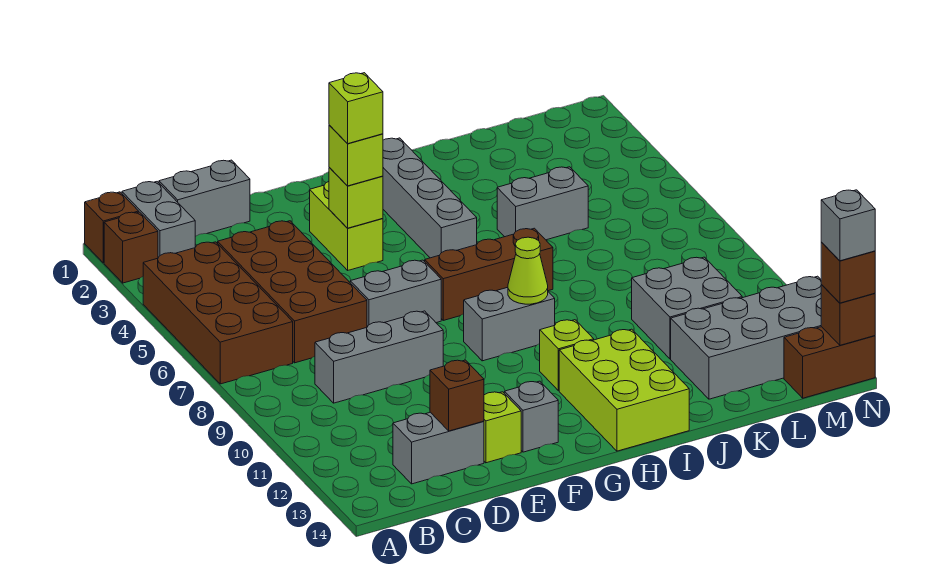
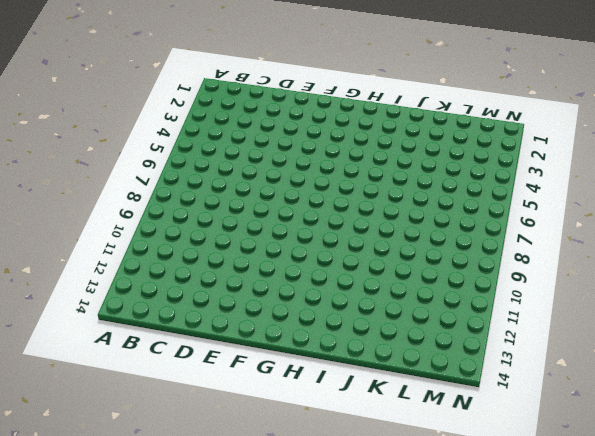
none -> brown 1x1 brick [85,192,139,263]
none -> brown 1x1 brick [104,212,158,283]
none -> brown 2x4 brick [143,242,293,384]

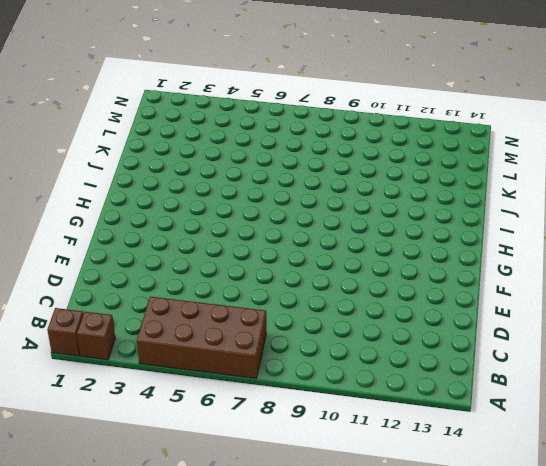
none -> grey 1x2 brick [122,182,195,258]
none -> grey 1x2 brick [159,160,250,236]
none -> brown 2x4 brick [218,221,367,363]

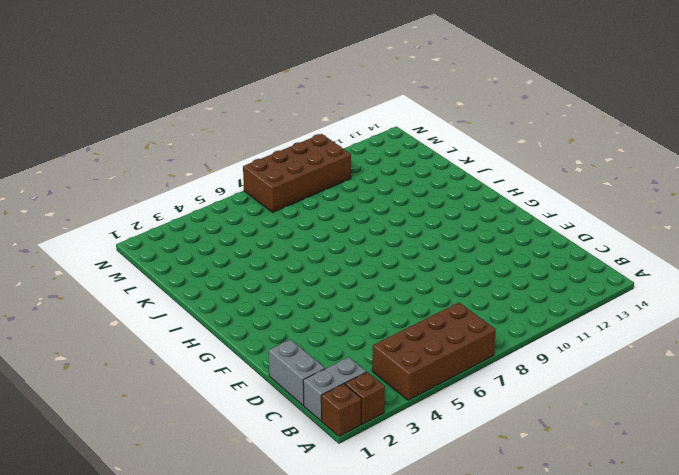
brown 2x4 brick [243,134,351,212] -> brown 2x4 brick moved to [218,221,367,363]
none -> grey 1x3 brick [315,311,443,403]
none -> grey 1x2 brick [393,412,484,484]
none -> grey 1x2 brick [350,260,441,327]

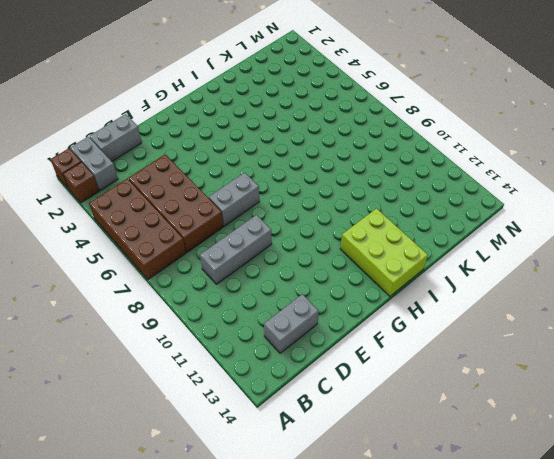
none -> lime 1x1 brick [484,392,521,463]
none -> lime 1x2 brick [310,182,383,270]
none -> grey 1x1 brick [504,381,558,452]

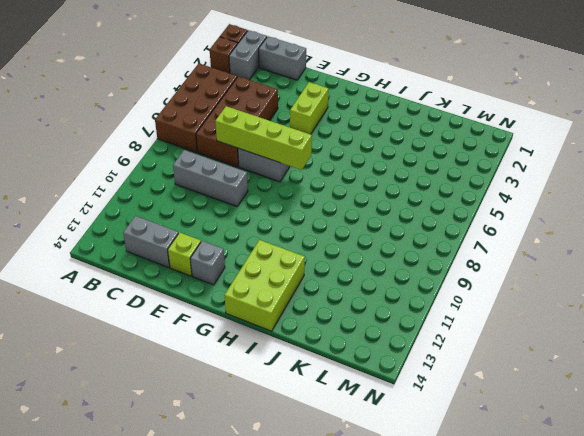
lime 1x4 brick [215,106,312,170] -> none
none -> brown 1x3 brick [425,228,553,320]
none -> grey 1x2 brick [464,287,555,361]
none -> grey 1x4 brick [383,138,477,258]

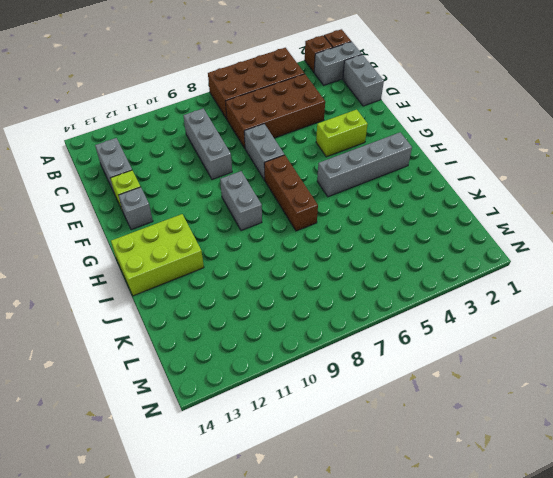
none -> lime 1x1 brick [540,320,594,391]
none -> grey 1x2 brick [497,167,588,240]
none -> grey 2x2 brick [632,257,742,359]

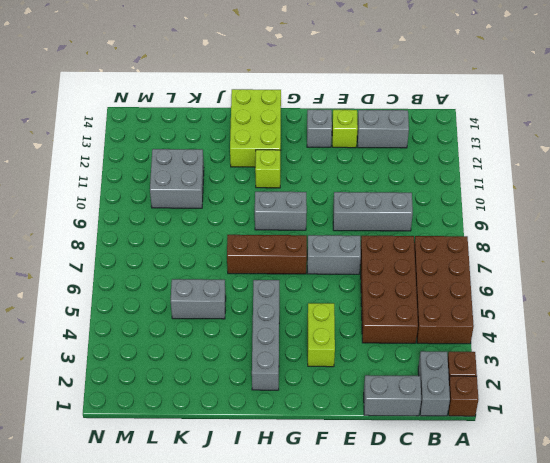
none -> grey 2x4 brick [671,276,821,399]
none -> brown 1x2 brick [784,327,875,398]
none -> brown 1x1 brick [430,360,484,431]

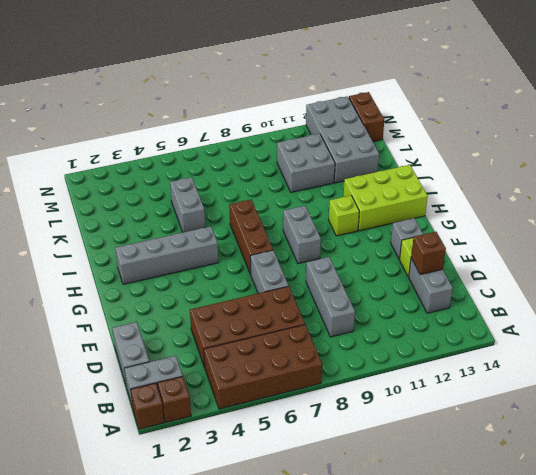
none -> lime 1x2 brick [310,182,383,270]
none -> lime 1x1 brick [329,168,383,228]
none -> lime 1x1 cone [508,237,548,304]

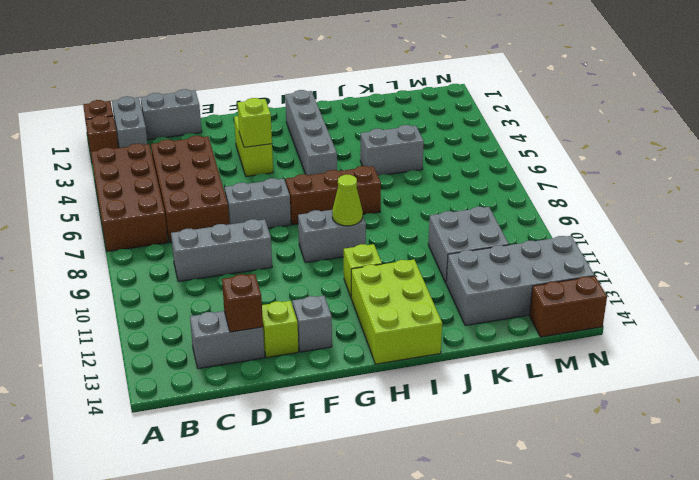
none -> brown 1x1 brick [821,285,875,345]
none -> lime 1x1 brick [329,125,383,186]
none -> brown 1x1 brick [821,242,875,303]

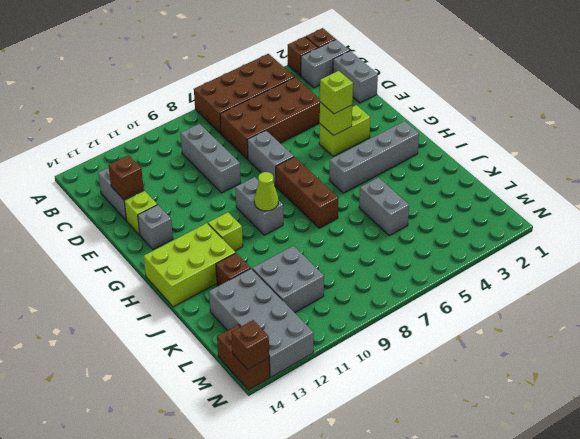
brown 1x1 brick [216,253,251,286] -> brown 1x1 brick moved to [821,242,875,303]
none -> lime 1x1 brick [329,73,383,144]
none -> grey 1x1 brick [821,190,875,261]

